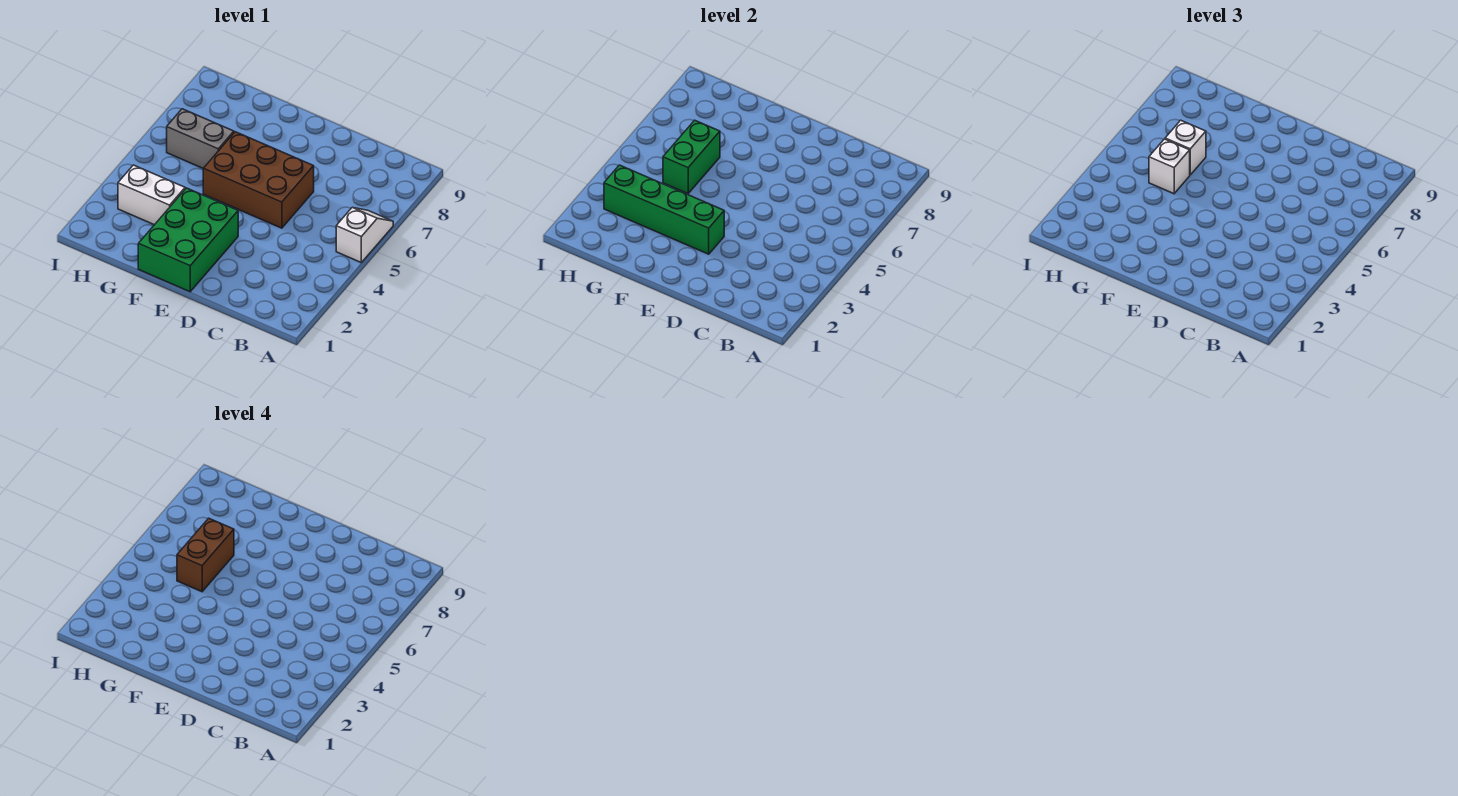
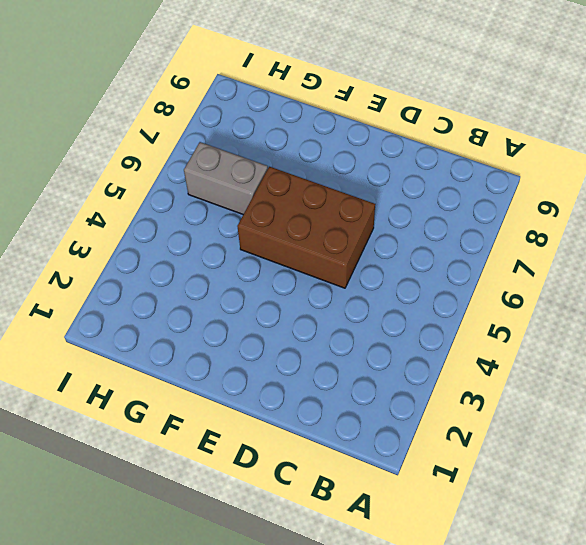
none -> white 1x2 slope [336,208,393,262]
none -> green 2x3 brick [138,188,238,292]

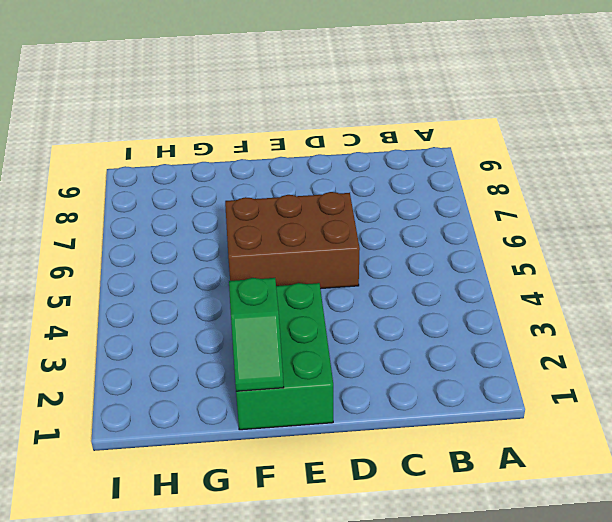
green 1x2 slope [229,278,284,391] -> none
none -> white 1x2 slope [336,208,393,262]
none -> white 1x2 brick [118,165,185,225]

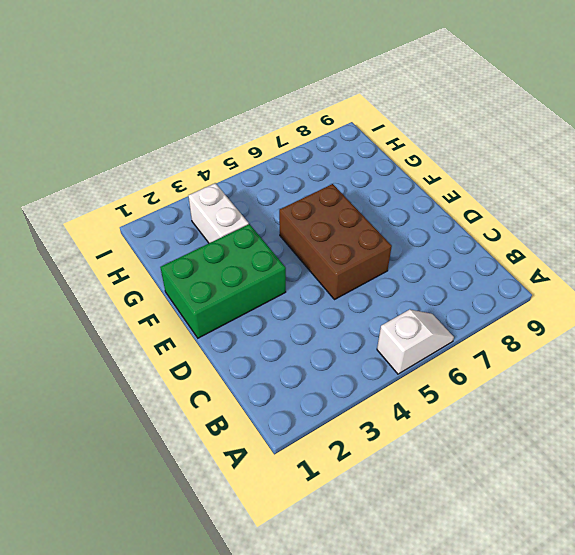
none -> grey 1x2 brick [167,109,234,168]
none -> green 1x4 brick [604,165,724,254]

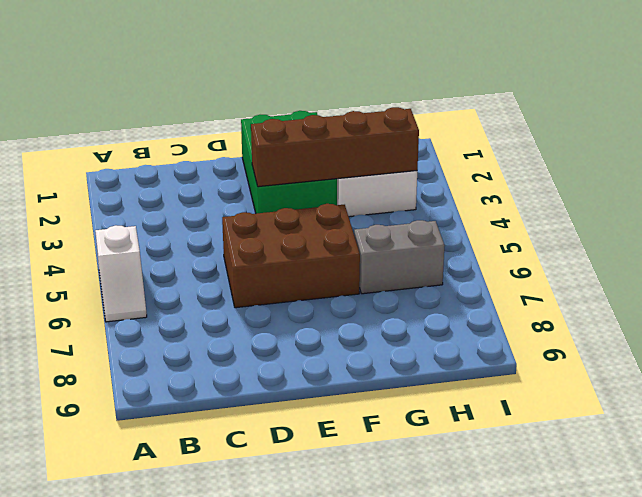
brown 1x4 brick [251,107,419,187] -> green 1x4 brick [604,165,724,254]
none -> green 1x2 brick [663,120,720,194]
none -> white 1x1 brick [1149,139,1190,194]

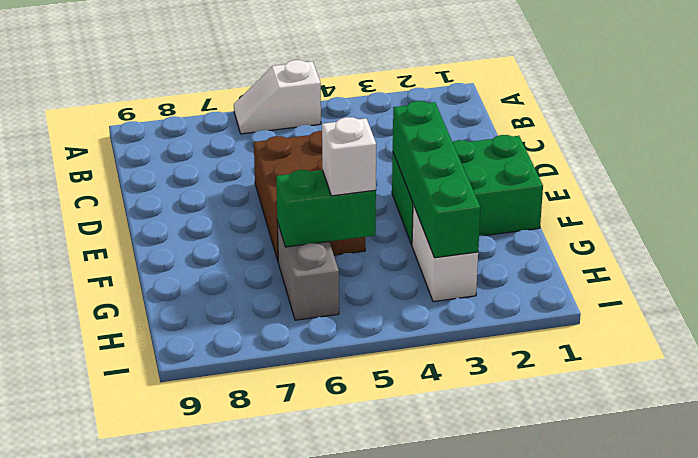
none -> white 1x1 brick [1165,120,1206,175]
none -> brown 1x2 brick [177,518,234,592]

